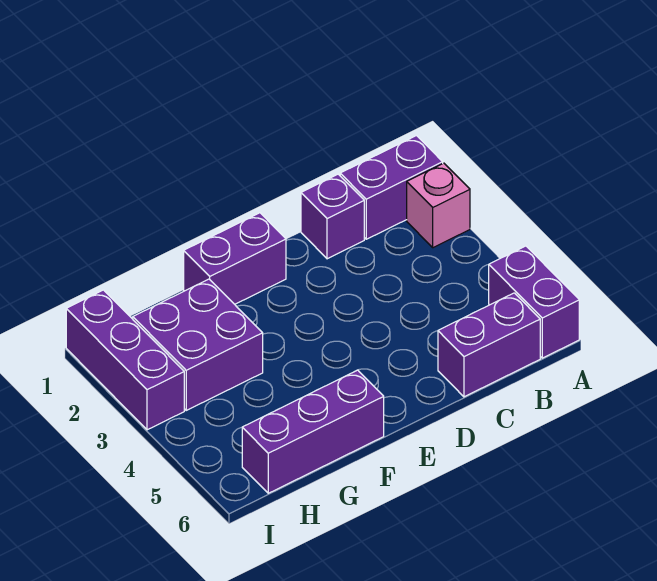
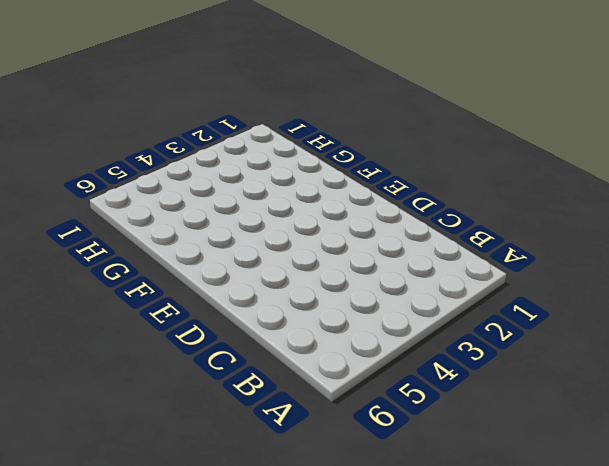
none -> purple 1x2 brick [340,136,443,239]
none -> pink 1x1 brick [407,163,470,248]

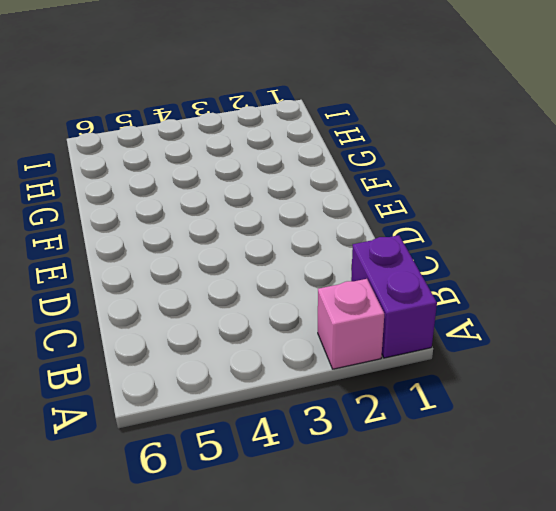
none -> purple 1x2 brick [489,246,579,358]
none -> purple 1x2 brick [438,293,540,397]

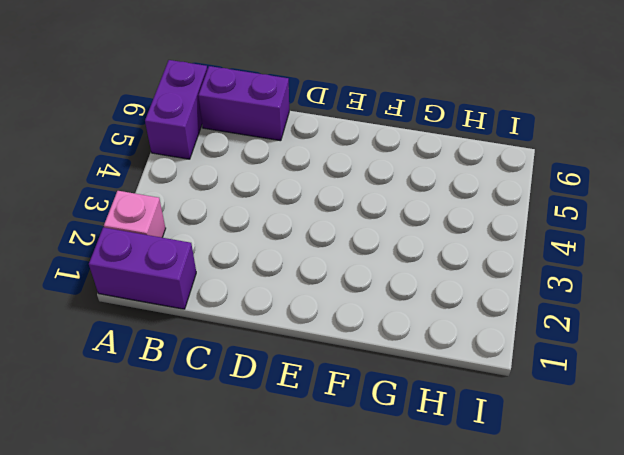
none -> purple 1x1 brick [301,174,364,259]
none -> purple 1x2 brick [184,213,286,304]

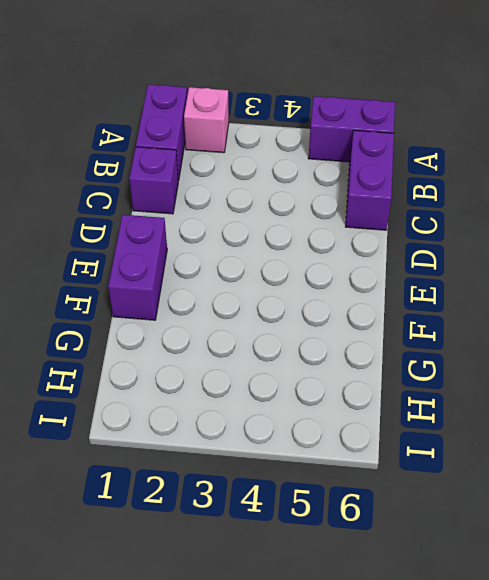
none -> purple 1x3 brick [242,370,384,493]
none -> purple 2x2 brick [133,279,263,410]

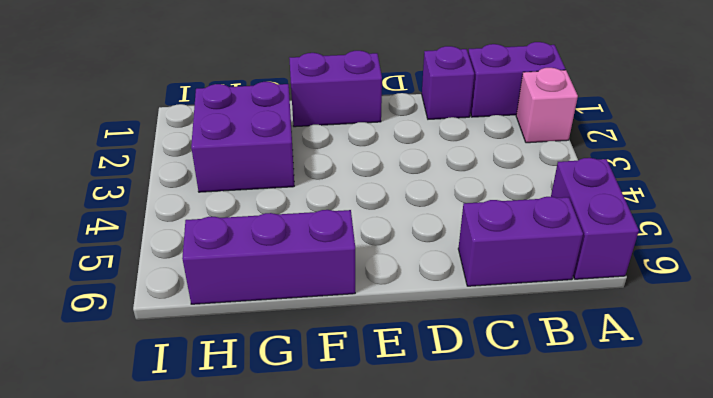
none -> purple 1x3 brick [66,290,184,430]

